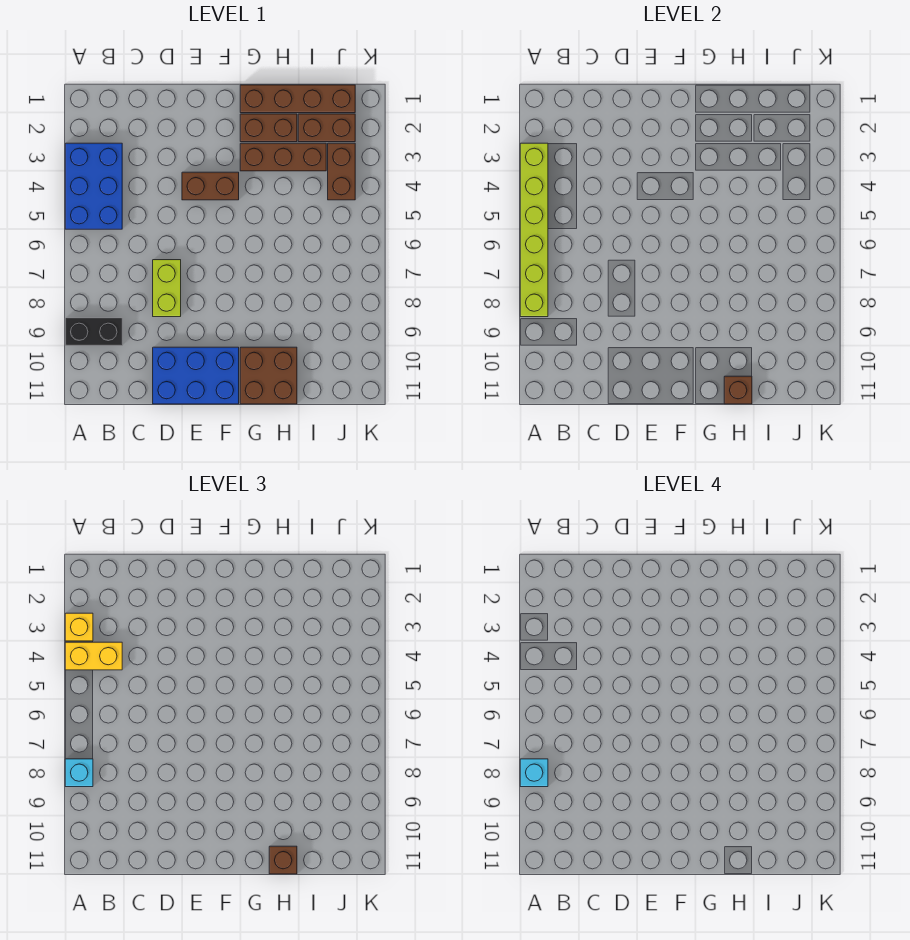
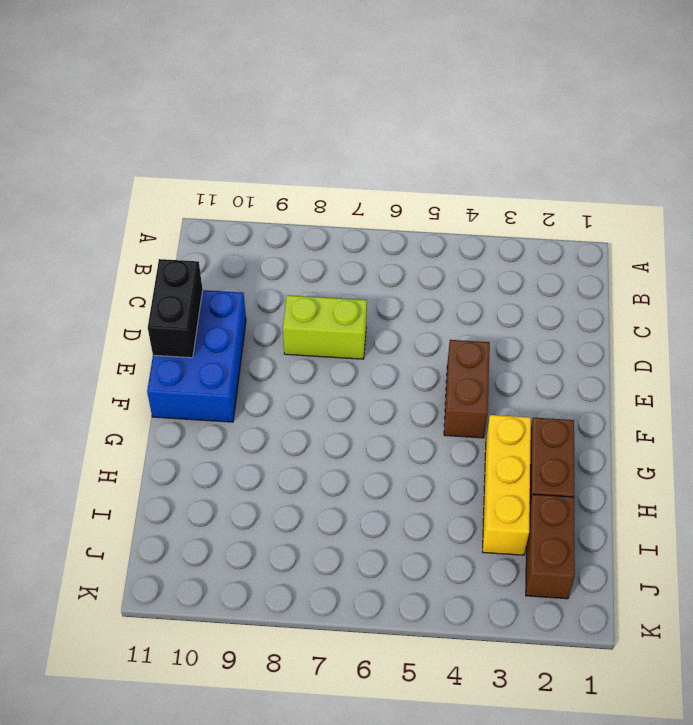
black 1x2 brick [148,259,203,358] -> black 1x2 brick moved to [65,318,122,346]
yellow 1x3 brick [483,415,531,555] -> brown 1x3 brick [240,143,326,171]
none -> blue 2x3 brick [65,143,122,229]
none -> brown 1x4 brick [240,85,355,113]
none -> brown 2x2 brick [240,347,297,404]

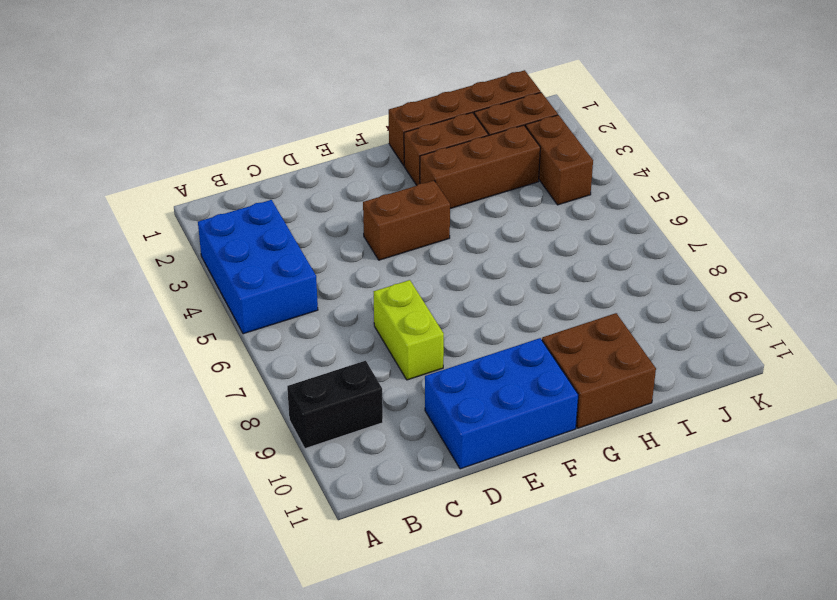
none -> lime 1x6 brick [520,143,548,317]
none -> brown 1x1 brick [724,376,752,404]
none -> yellow 1x1 brick [65,613,93,641]

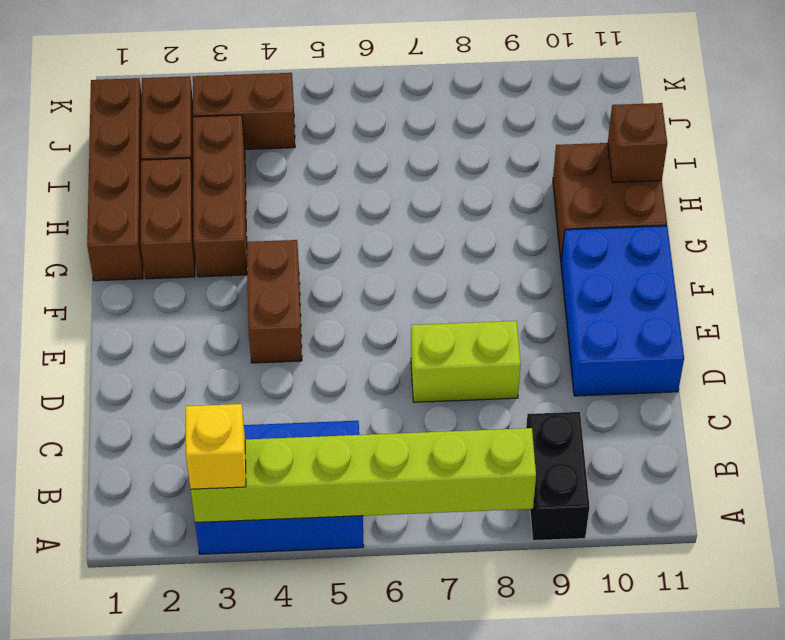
none -> yellow 1x2 brick [65,642,122,670]
none -> cyan 1x1 brick [65,759,93,787]
none -> brown 1x1 brick [269,846,297,874]

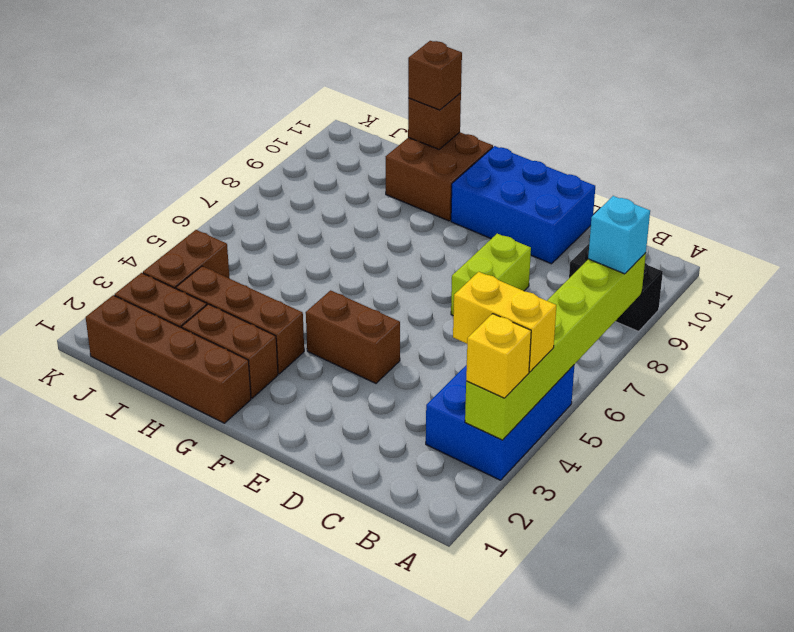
none -> cyan 1x1 brick [520,759,548,787]

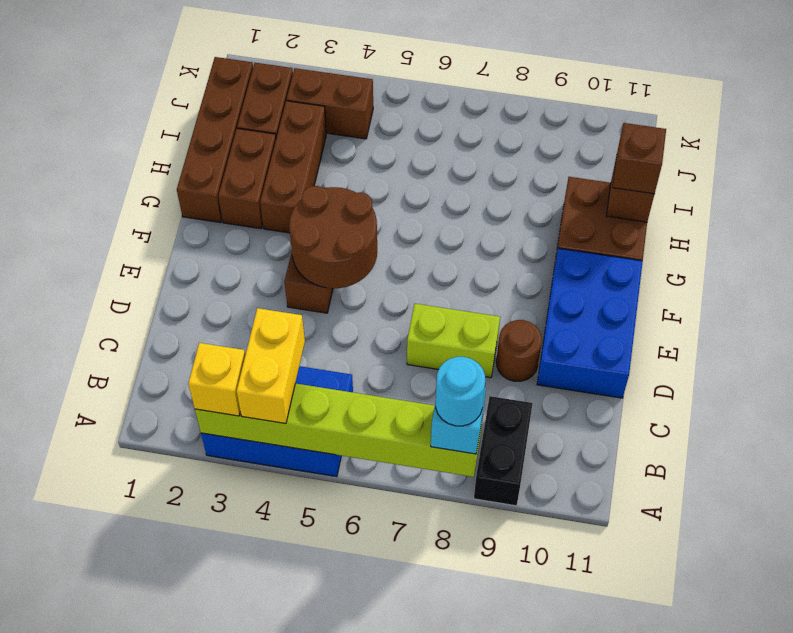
cyan 1x1 round brick [436,357,485,426] -> cyan 1x1 brick [520,759,548,787]
brown 1x1 round brick [496,320,542,381] -> none
brown 2x2 round brick [289,186,377,288] -> none

